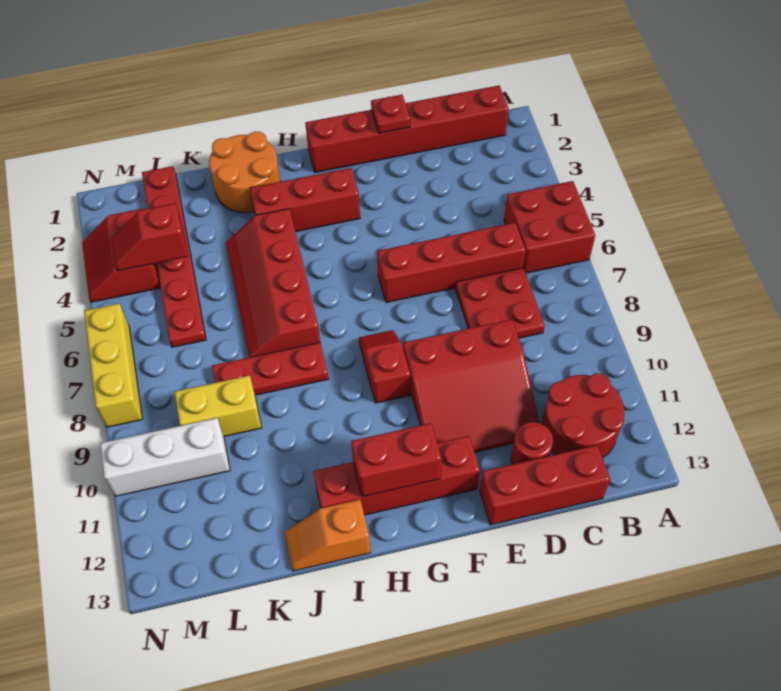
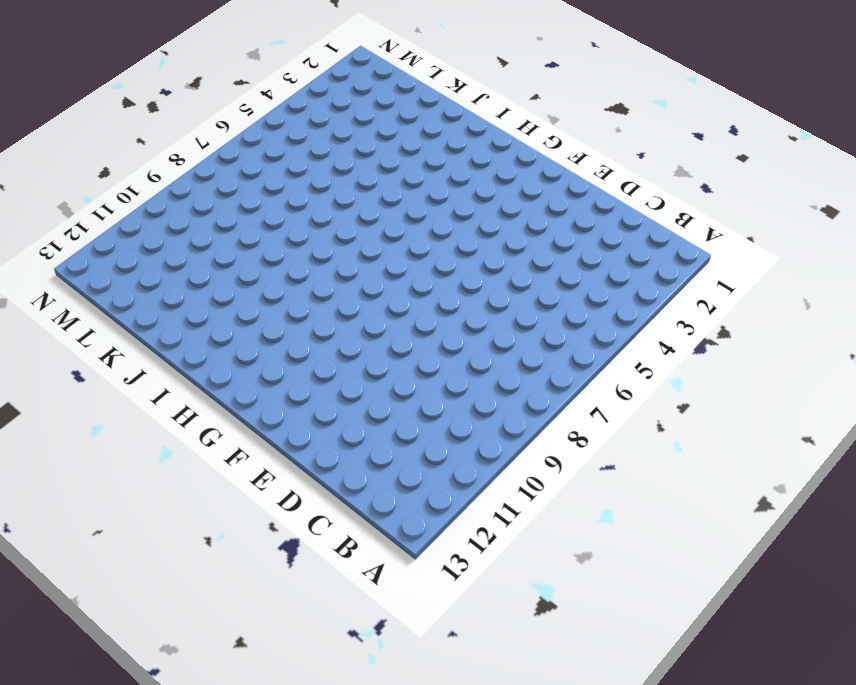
none -> red 2x2 brick [504,181,595,273]
none -> red 1x6 brick [305,86,509,172]
none -> red 2x2 round brick [542,373,624,458]

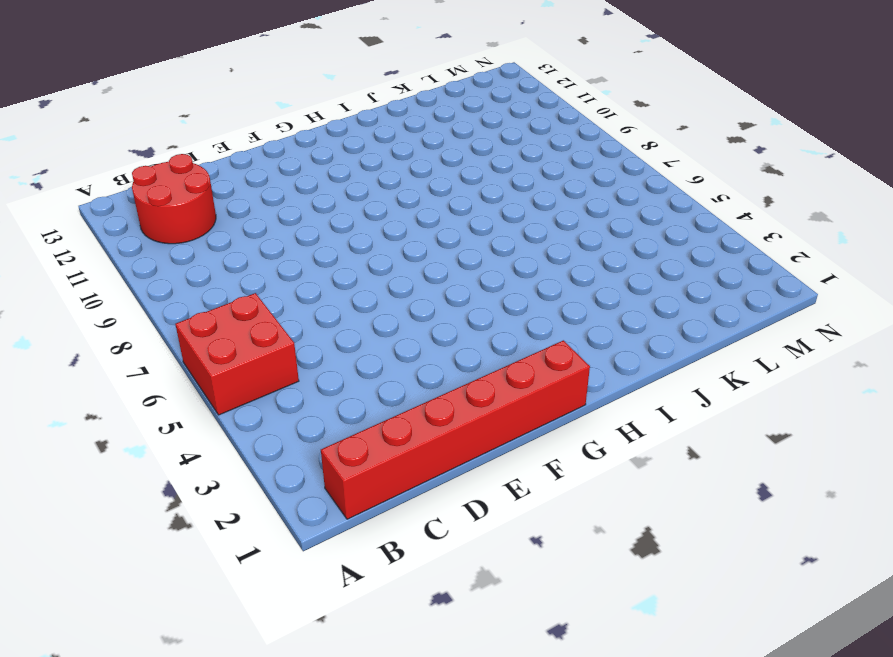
none -> red 1x4 brick [377,223,526,302]
none -> red 2x2 plate [456,268,545,338]
none -> red 1x3 brick [480,445,610,525]

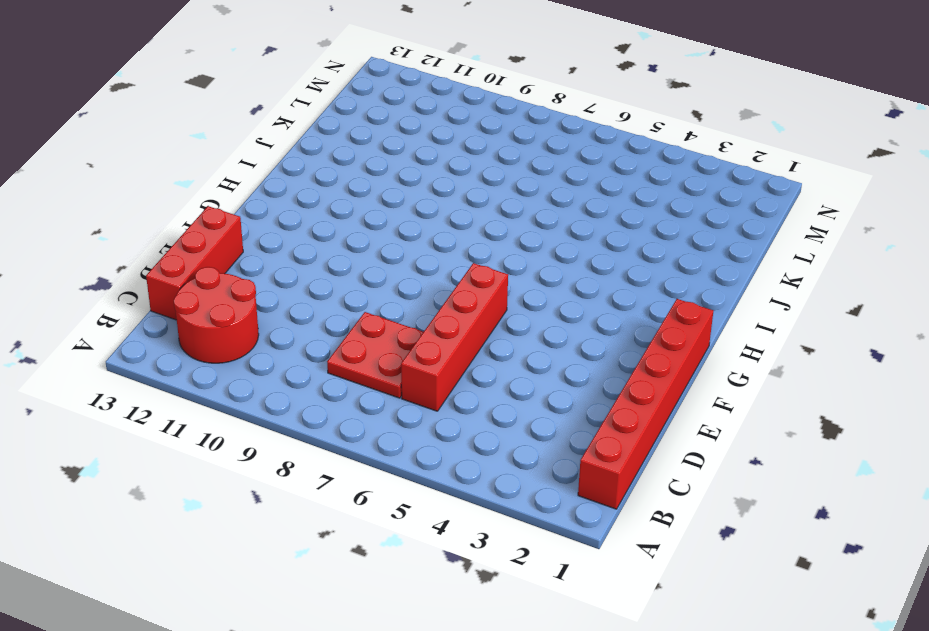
none -> red 2x2 brick [504,181,595,273]
none -> red 3x3 slope [403,319,539,452]
none -> red 1x1 round brick [511,422,553,464]

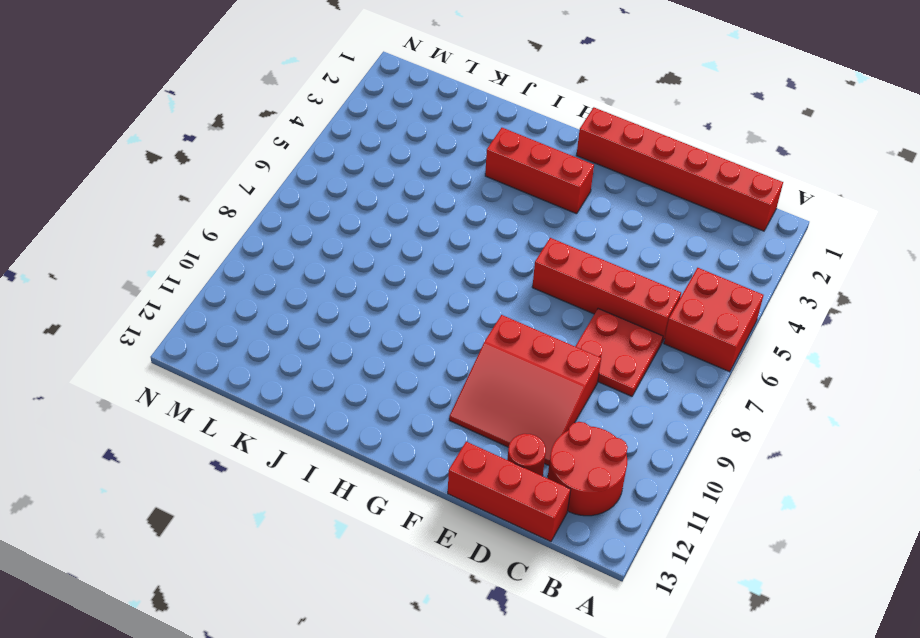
none -> red 1x4 brick [314,436,480,515]
none -> red 1x2 slope [359,330,410,403]
none -> orange 2x2 round brick [209,132,281,213]

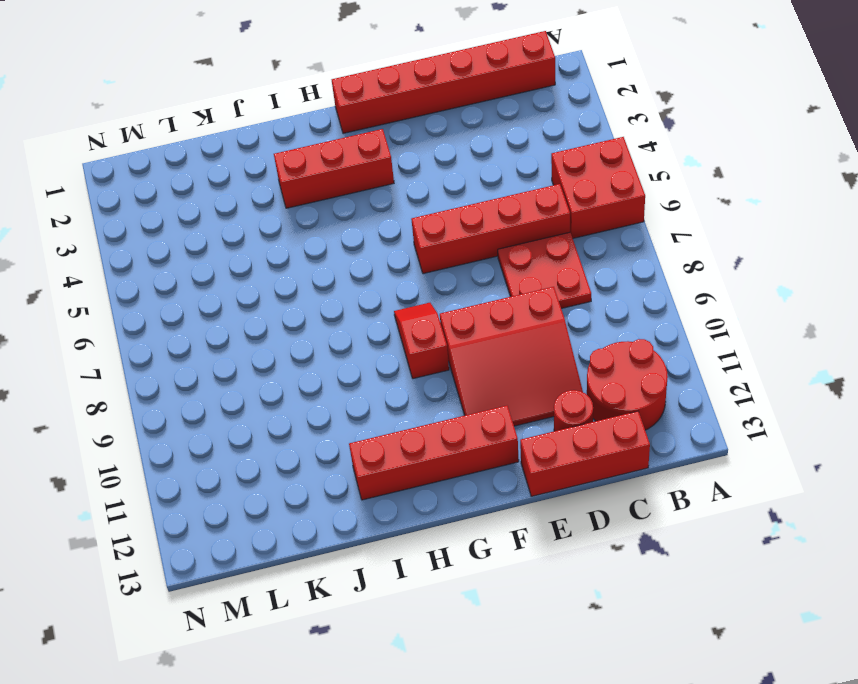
none -> orange 2x2 round brick [209,132,281,213]
none -> red 2x4 slope [226,209,320,357]
none -> red 1x3 plate [212,342,329,395]

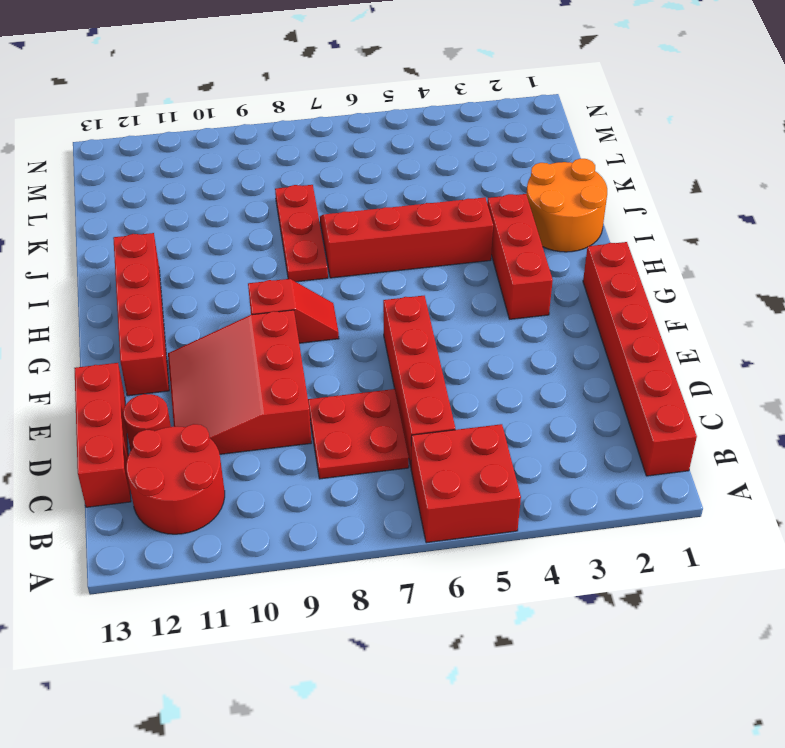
none -> orange 1x2 slope [285,499,371,571]
none -> yellow 1x2 brick [175,375,262,436]
none -> red 1x6 plate [142,166,206,347]

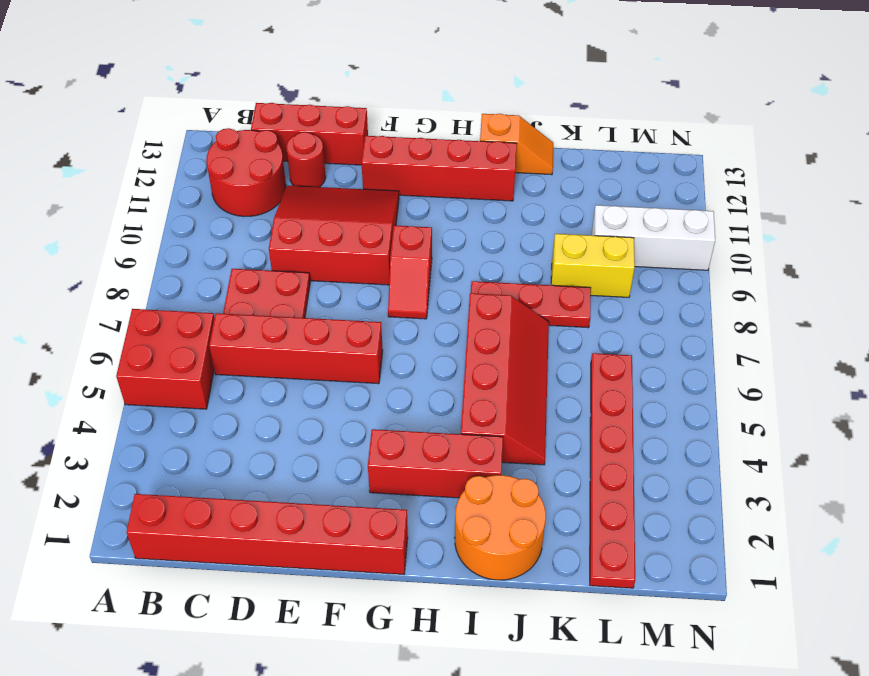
none -> red 2x2 slope [82,209,160,302]
none -> yellow 1x3 brick [84,303,142,427]
none -> red 1x1 plate [371,95,410,133]

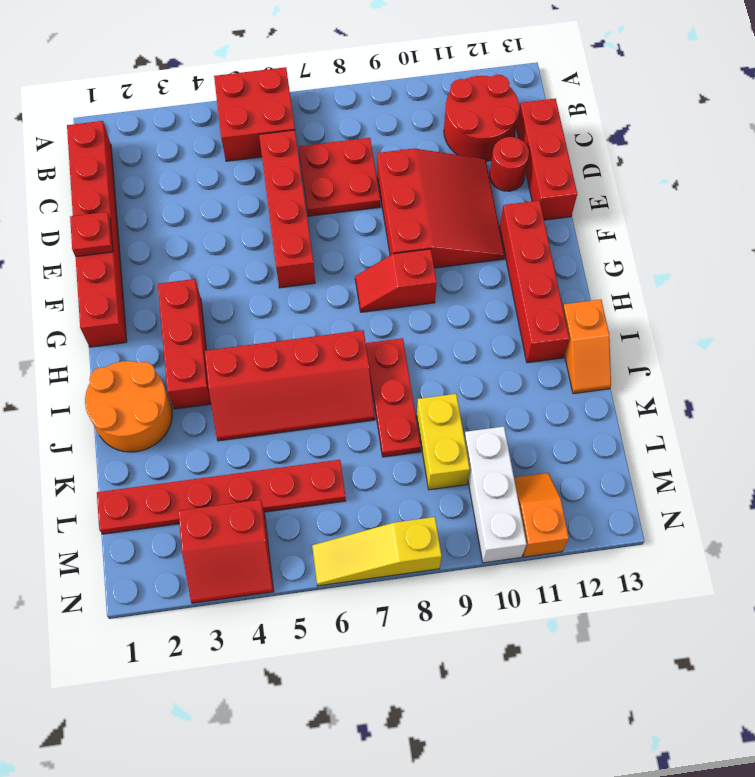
orange 1x2 slope [514,473,569,557] -> none
yellow 1x3 slope [312,517,442,586] -> yellow 1x3 brick [84,303,142,427]
none -> red 1x2 brick [351,423,442,497]
none -> red 1x2 slope [111,203,188,271]

